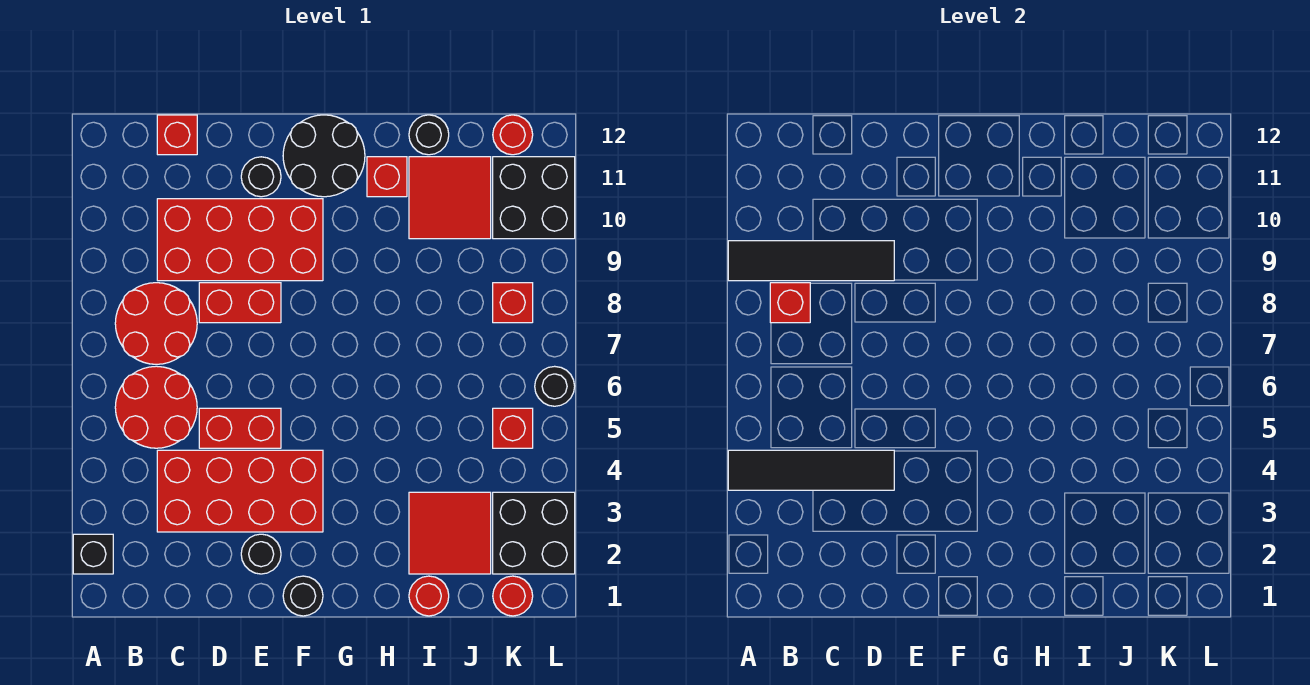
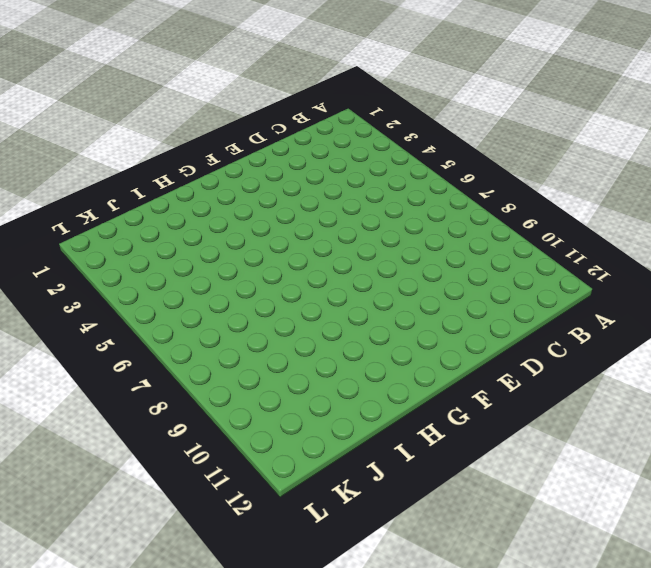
none -> black 1x1 brick [73,534,113,574]
none -> red 2x2 round brick [115,366,197,448]
none -> red 2x2 round brick [115,283,197,364]

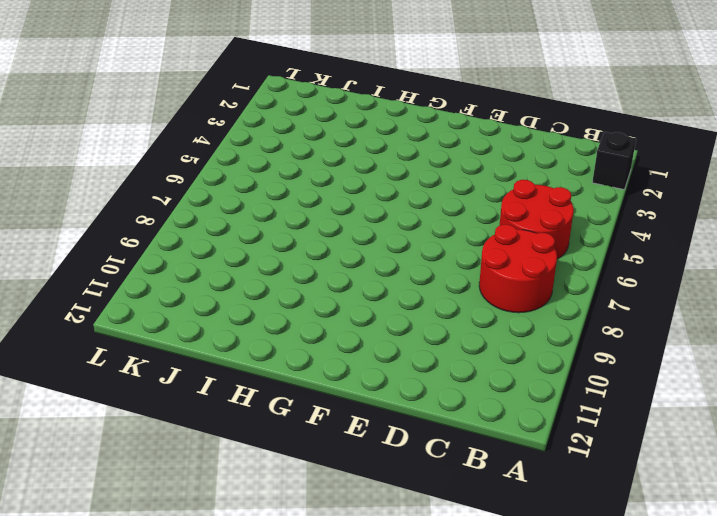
none -> red 2x4 brick [157,450,323,532]
none -> red 2x4 brick [157,199,323,281]
none -> red 1x1 brick [157,115,197,155]

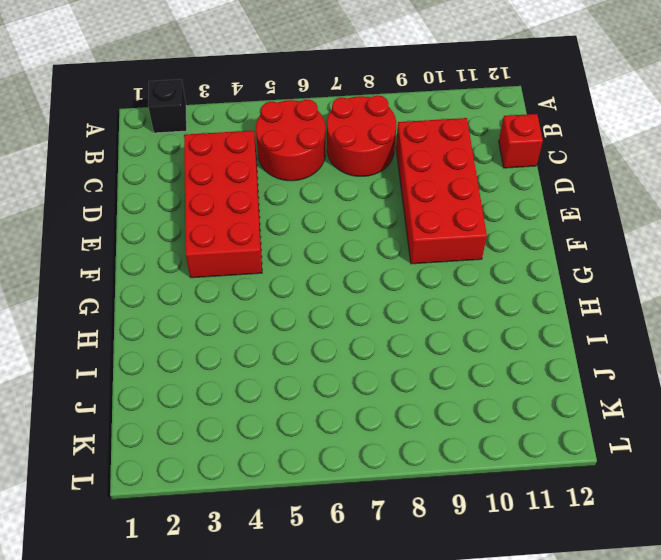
none -> red 1x2 brick [199,408,281,448]
none -> red 1x2 brick [199,283,281,323]
none -> black 1x1 round brick [241,534,281,574]

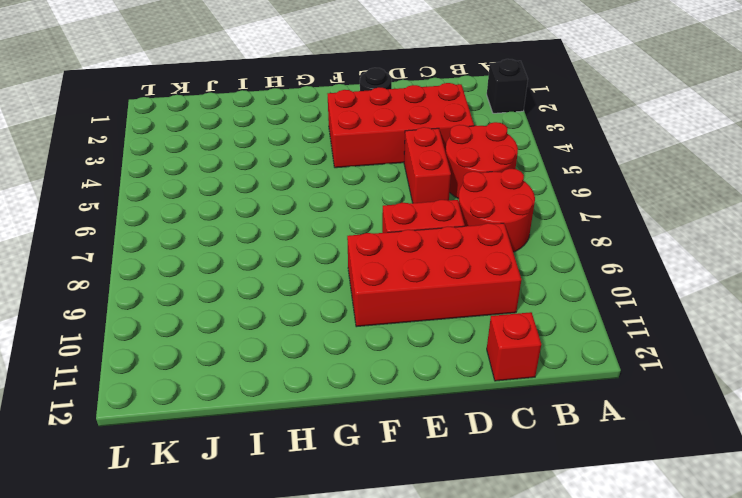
red 1x2 brick [404,127,451,203] -> red 1x2 brick turned to [199,408,281,448]
none -> black 1x1 round brick [241,157,281,197]
none -> black 1x1 round brick [283,576,323,616]
none -> black 2x2 round brick [283,115,365,197]

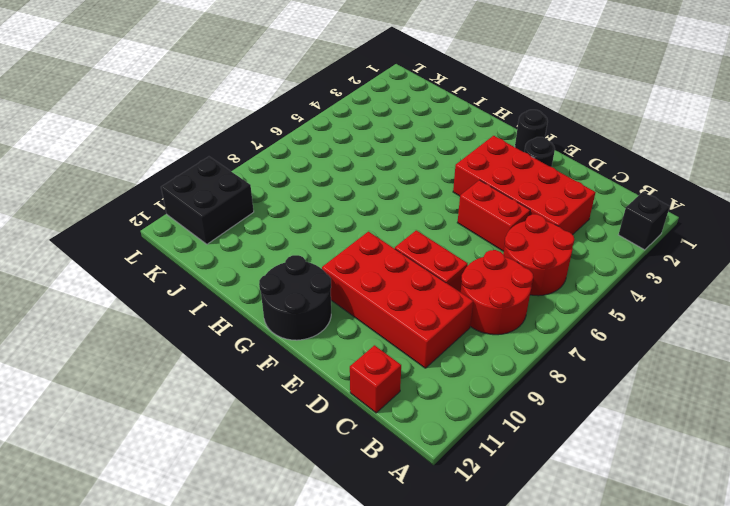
none -> black 1x1 round brick [241,157,281,197]
none -> red 1x1 brick [367,157,407,197]
none -> red 1x1 round brick [409,576,449,616]

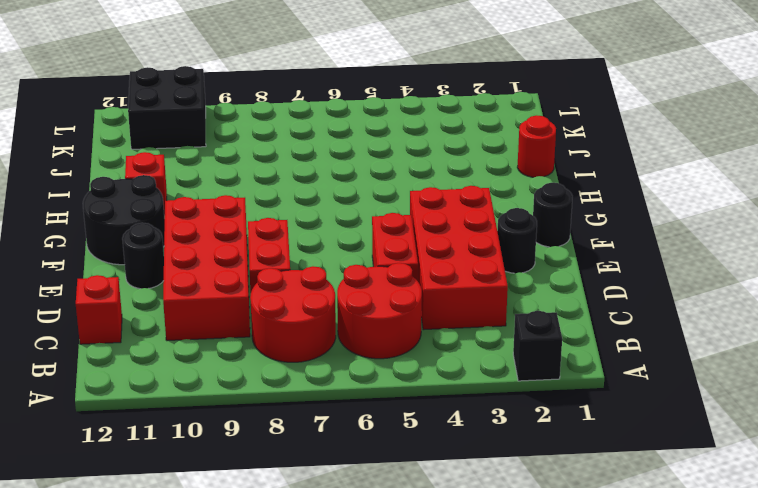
none -> red 2x2 tile [409,492,491,574]
none -> red 2x2 tile [409,157,491,239]
none -> black 1x1 round brick [409,115,449,155]

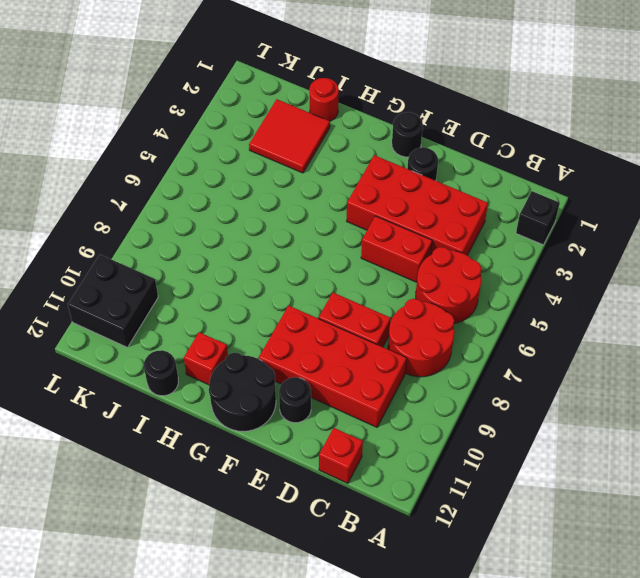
none -> red 2x2 tile [409,157,491,239]
none -> red 1x1 round brick [493,576,533,616]
none -> black 2x2 brick [493,492,575,574]

